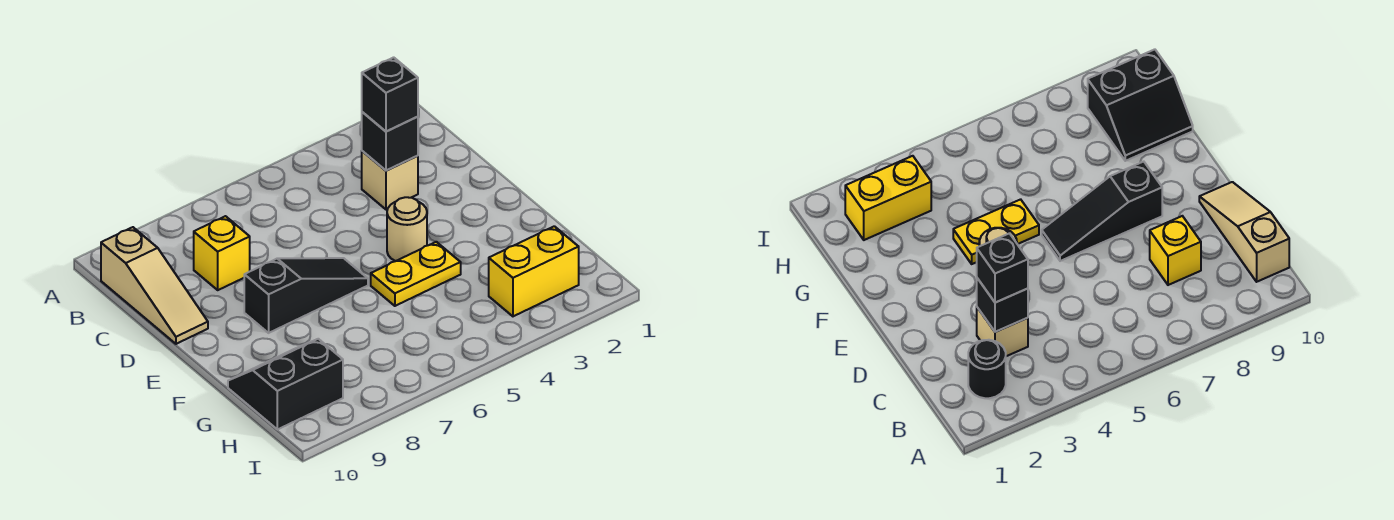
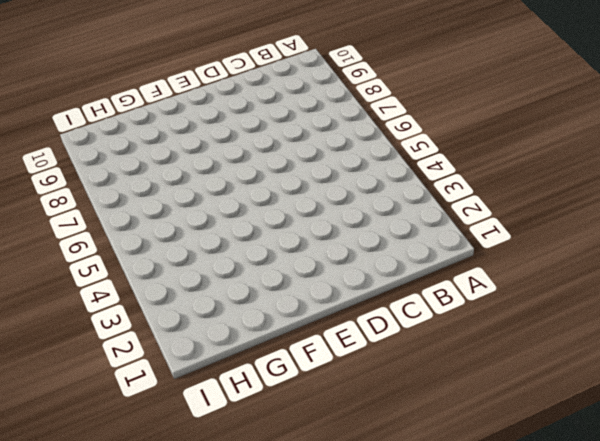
none -> black 1x1 round brick [968,340,1006,398]
none -> tan 1x3 slope [101,227,208,344]

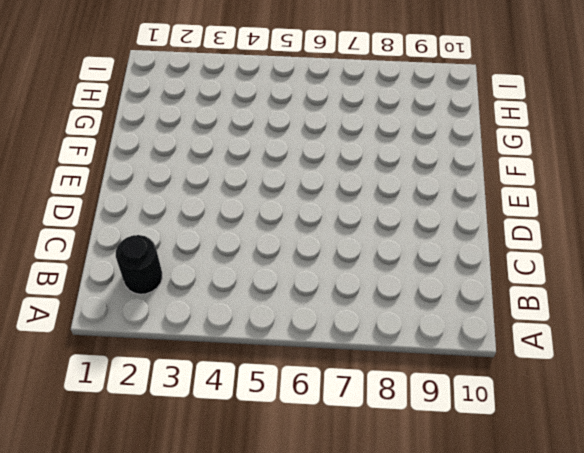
none -> tan 1x3 slope [101,227,208,344]
none -> tan 1x1 brick [362,151,418,209]

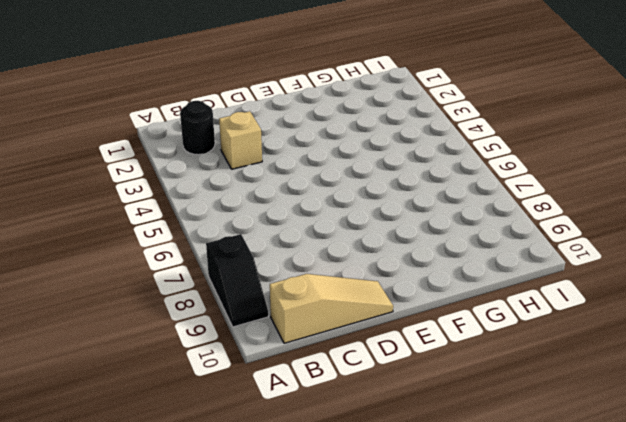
black 1x2 slope [206,234,268,327] -> none
none -> yellow 1x1 brick [194,216,250,290]
none -> tan 1x1 round brick [387,197,427,261]

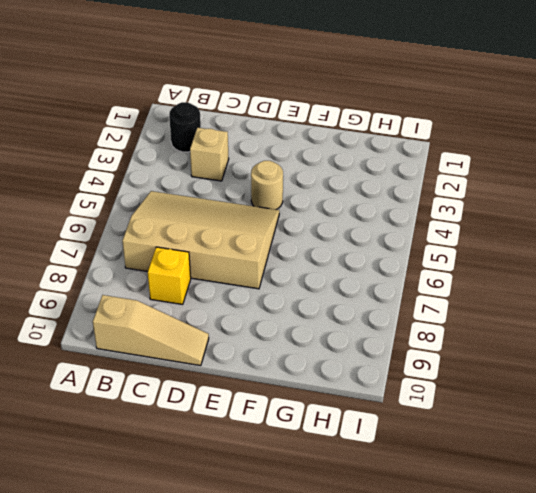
tan 3x4 slope [122,191,279,289] -> black 1x3 slope [244,258,368,333]
none -> yellow 1x2 plate [371,242,461,306]
none -> black 2x2 slope [228,339,343,430]

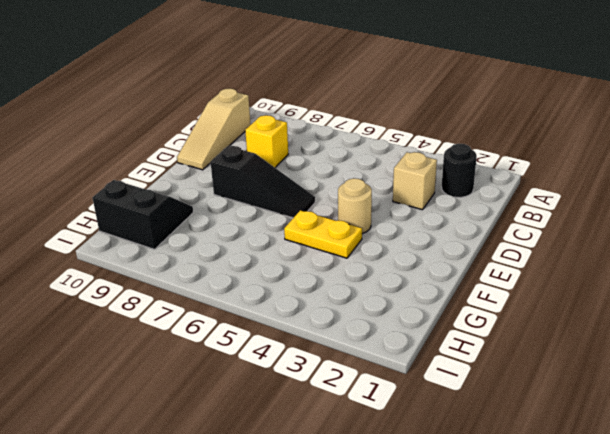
none -> yellow 1x2 brick [489,226,579,316]
none -> black 1x1 brick [362,112,418,171]

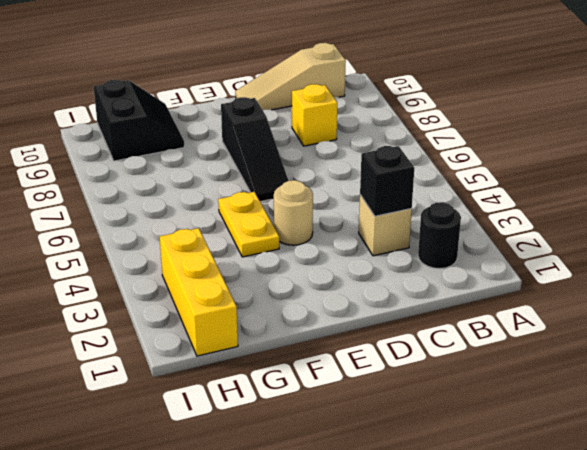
yellow 1x3 brick [160,228,238,356] -> yellow 1x2 brick [489,226,579,316]
none -> black 1x1 brick [362,57,418,132]

